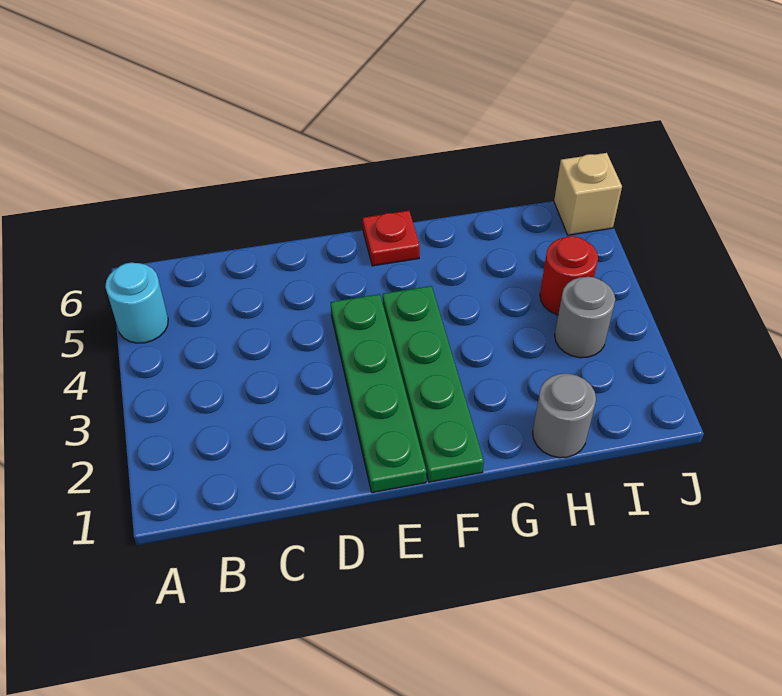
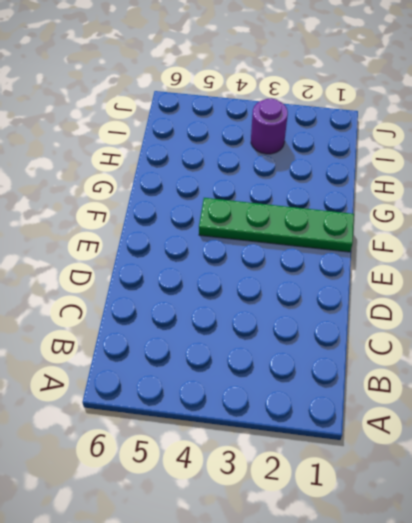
purple 1x1 round brick [251,98,288,154] -> grey 1x1 round brick [555,277,615,358]
none -> cyan 1x1 round brick [105,263,168,343]
none -> green 1x4 plate [330,294,426,493]

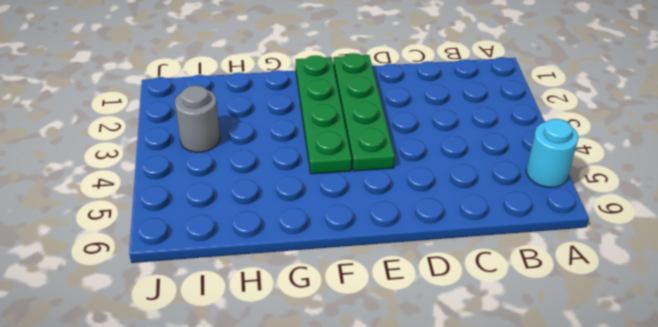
none -> red 1x1 plate [363,211,420,266]
none -> grey 1x1 round brick [533,374,596,458]

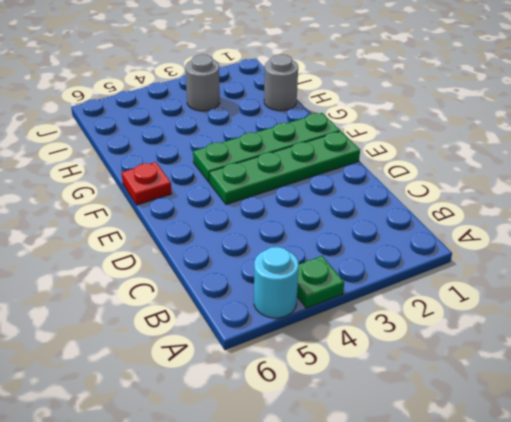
green 1x1 plate [297,256,344,308] -> none
none -> red 1x1 round brick [540,236,598,315]
none -> tan 1x1 brick [554,153,622,235]

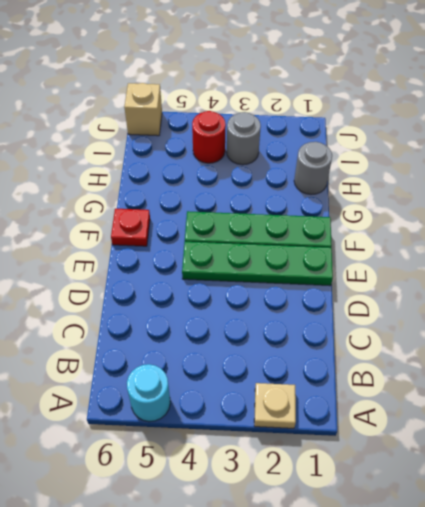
tan 1x1 plate [254,383,296,428] -> none

